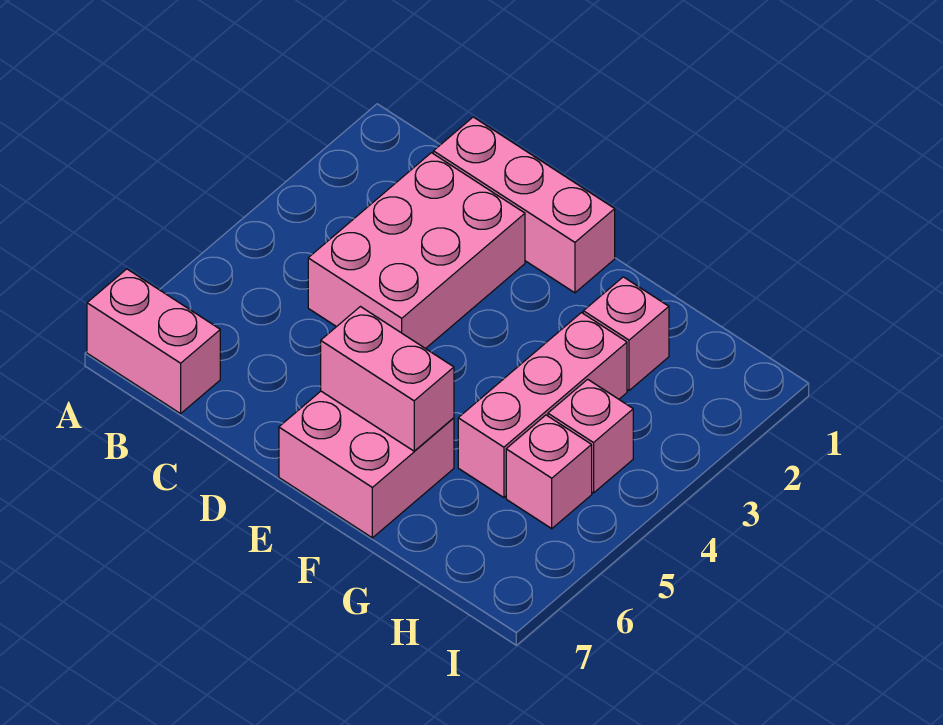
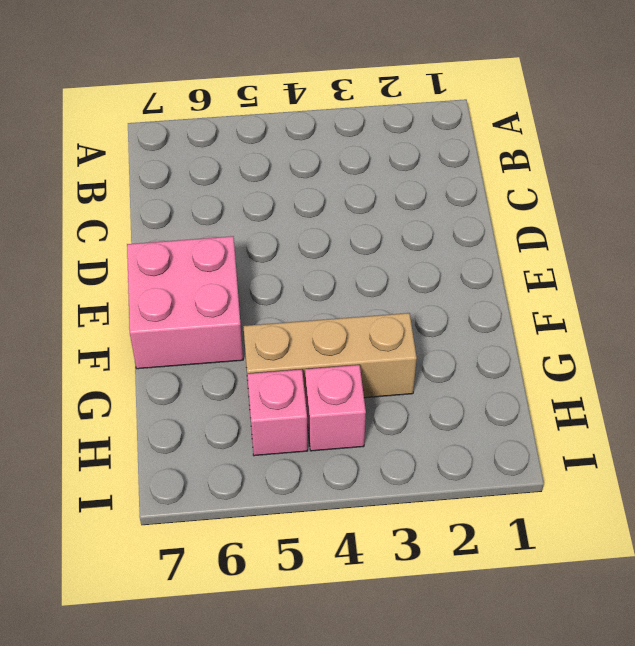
tan 1x3 brick [243,313,417,398] -> pink 1x3 brick [458,313,627,498]
none -> pink 1x2 brick [87,269,220,414]
none -> pink 1x3 brick [433,117,615,293]

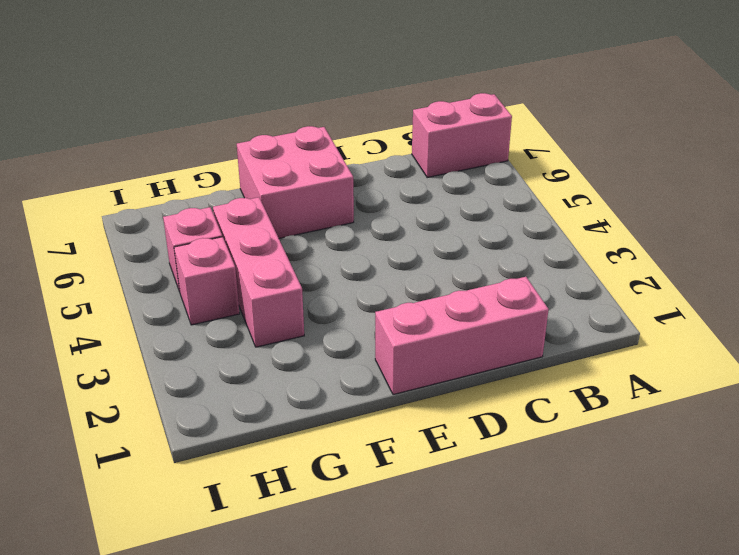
none -> pink 2x3 brick [308,153,525,349]
none -> pink 1x1 brick [583,277,669,390]

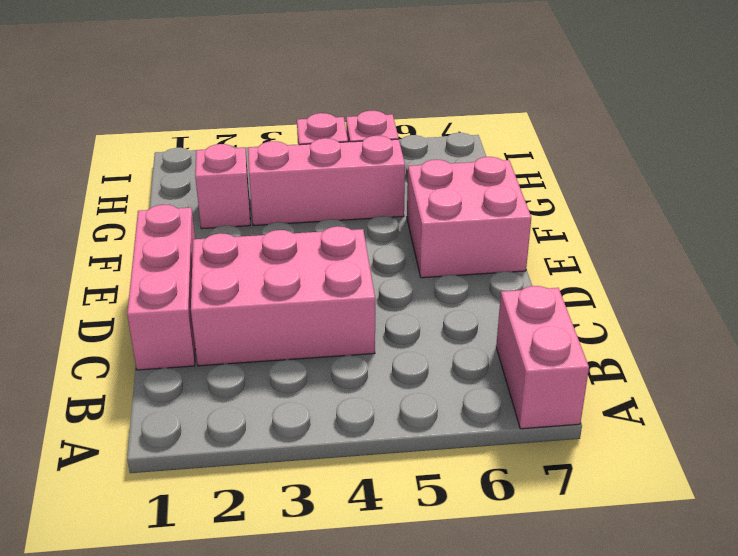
none -> pink 1x2 brick [321,307,454,451]

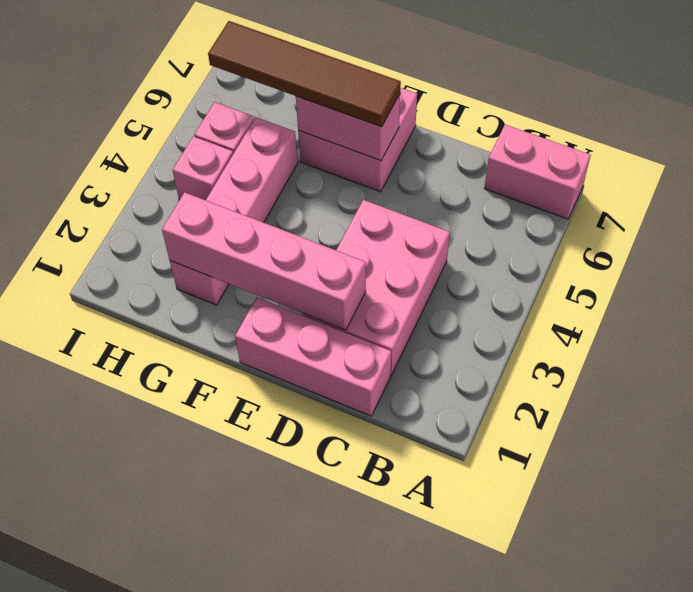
pink 1x4 brick [162,192,366,330] -> none
brown 1x4 tile [208,21,401,127] -> none

